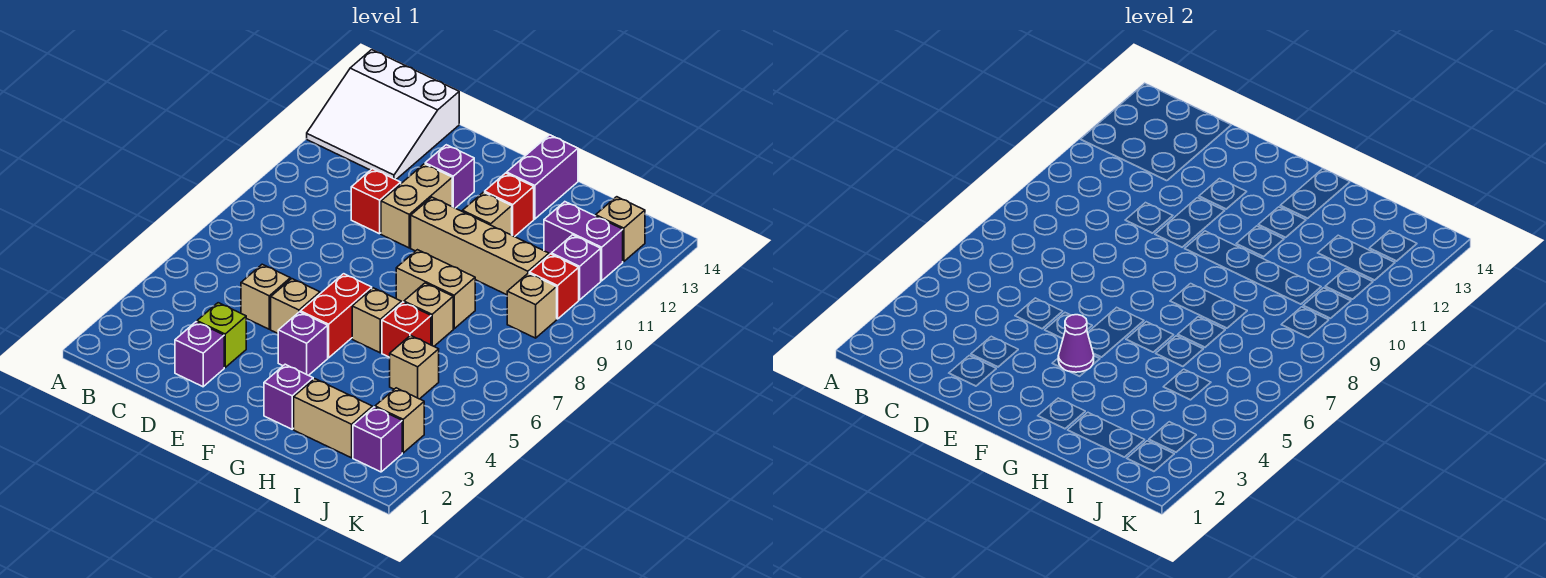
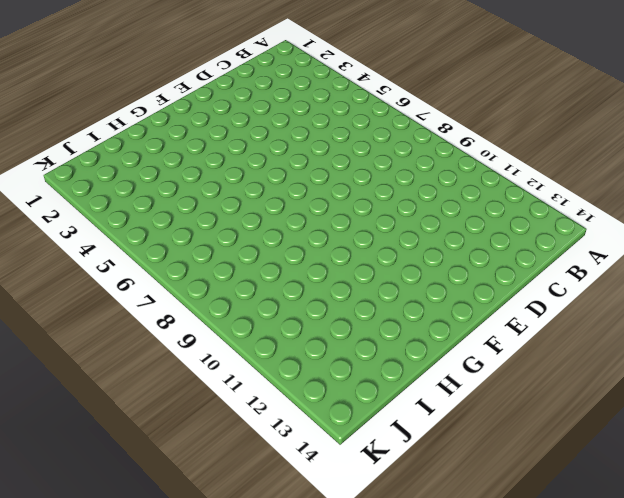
none -> white 3x3 slope [307,50,459,180]
none -> purple 1x1 brick [175,322,224,387]
none -> lime 1x1 brick [197,303,246,367]

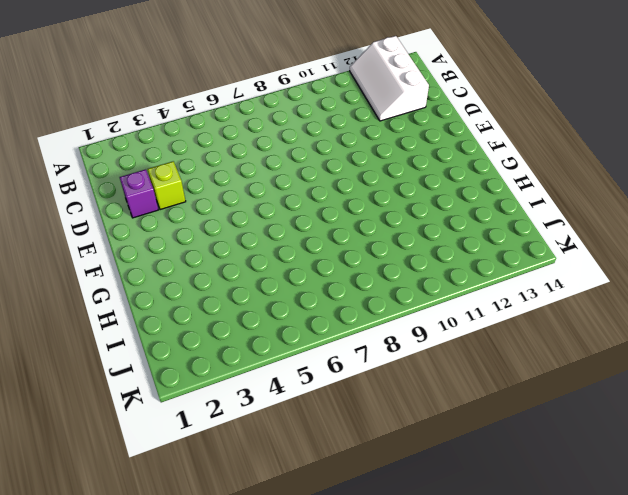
white 2x3 slope [350,36,429,121] -> white 3x3 slope [307,50,459,180]
none -> tan 1x1 brick [241,264,290,329]
none -> red 1x1 brick [351,169,401,234]
none -> tan 1x1 brick [271,279,320,333]

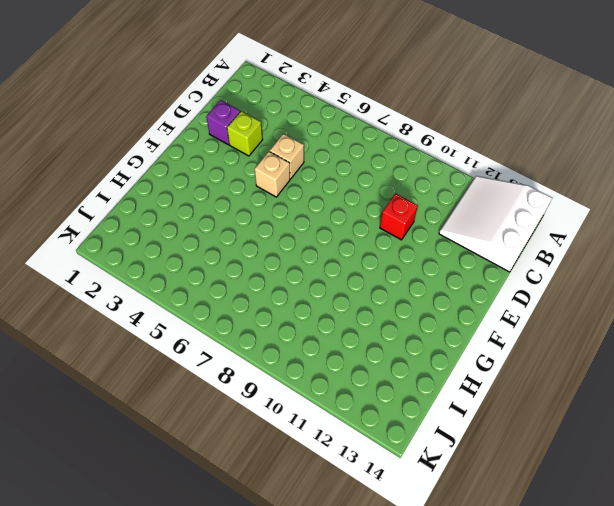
none -> tan 1x2 brick [381,164,452,248]
none -> purple 1x1 brick [425,145,474,208]
none -> purple 1x1 brick [278,312,328,376]

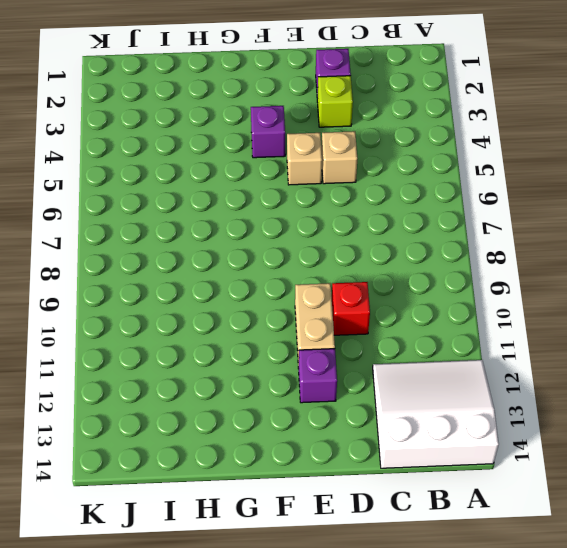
none -> red 1x2 brick [300,274,372,358]
none -> tan 1x4 brick [411,197,549,295]
none -> purple 1x1 brick [264,364,313,429]

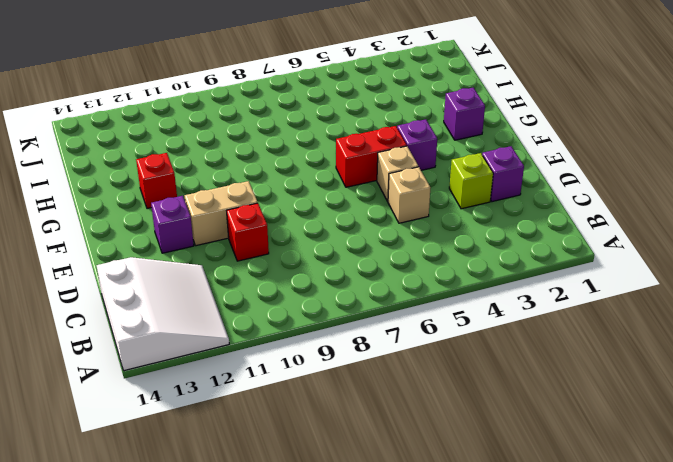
none -> tan 1x4 brick [411,197,549,295]
none -> tan 1x1 brick [352,288,401,353]
none -> tan 1x2 brick [396,250,475,329]

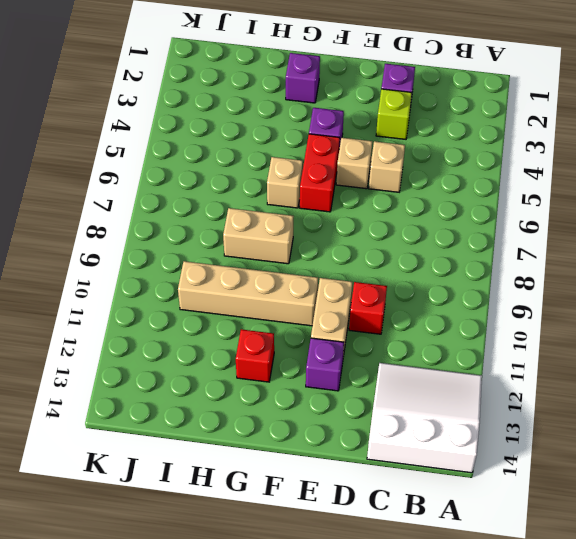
none -> tan 1x1 brick [462,192,512,235]
none -> purple 1x2 brick [507,135,578,219]
none -> tan 1x2 brick [294,379,373,458]

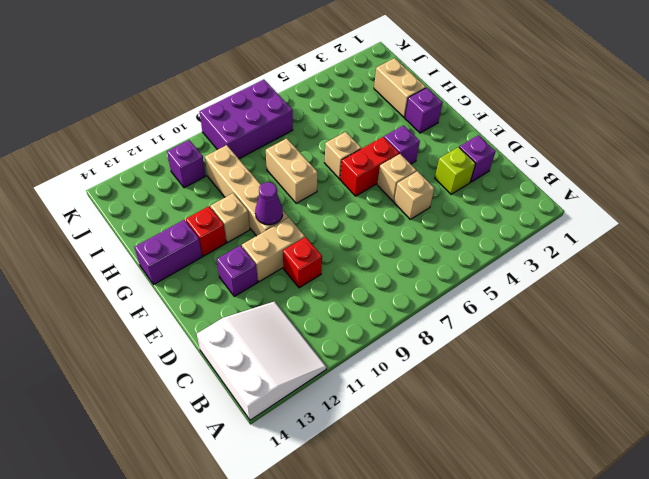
purple 1x1 cone [255,182,283,225] -> purple 1x1 cone moved to [1058,315,1094,372]
purple 2x3 brick [200,80,293,159] -> tan 1x1 brick [507,273,557,338]
none -> red 1x1 brick [382,302,431,357]
none -> tan 1x1 brick [404,283,453,346]
none -> tan 1x1 brick [390,335,439,399]

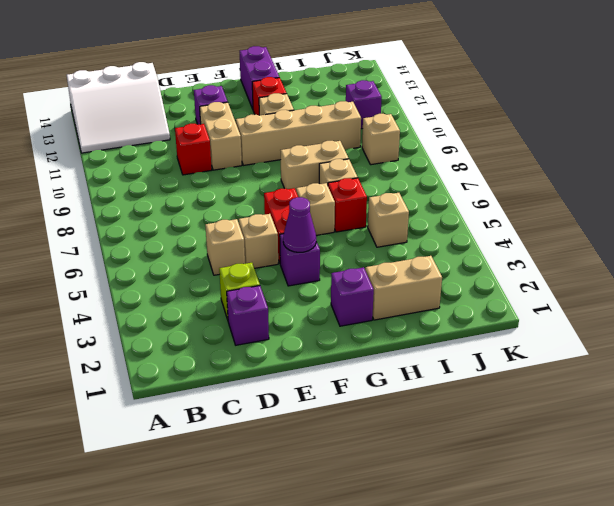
none -> purple 1x2 brick [544,202,623,281]
none -> purple 1x1 brick [353,407,402,472]
none -> tan 1x1 brick [375,388,424,453]

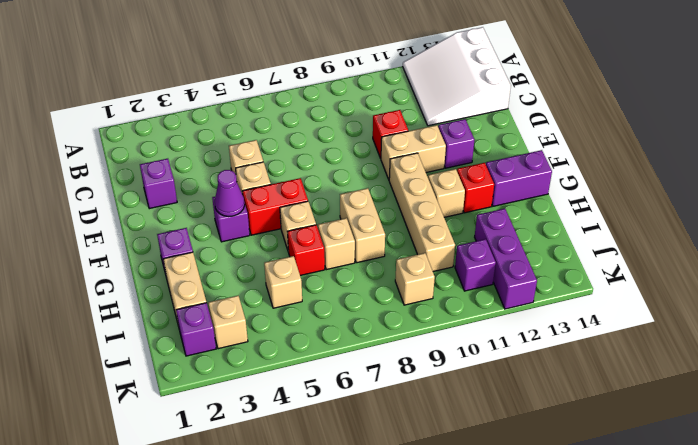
purple 1x3 brick [475,209,537,309] -> purple 1x2 brick [544,202,623,281]
none -> lime 1x1 brick [197,303,246,367]
none -> red 1x1 brick [529,254,579,319]
none -> tan 1x1 brick [596,197,645,262]

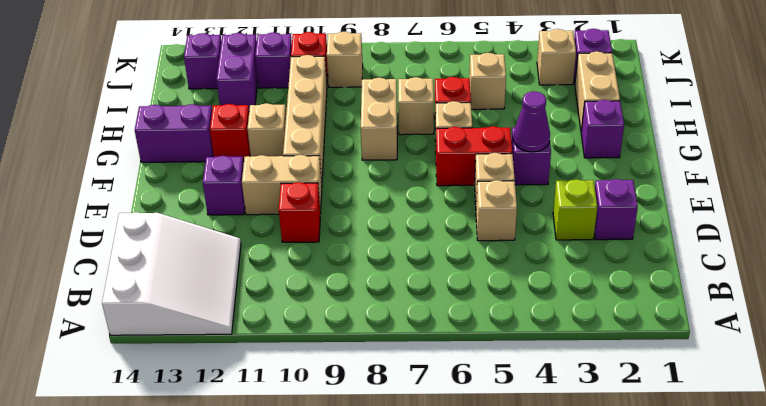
purple 1x1 brick [184,33,222,89] -> tan 1x1 brick [596,197,645,262]

